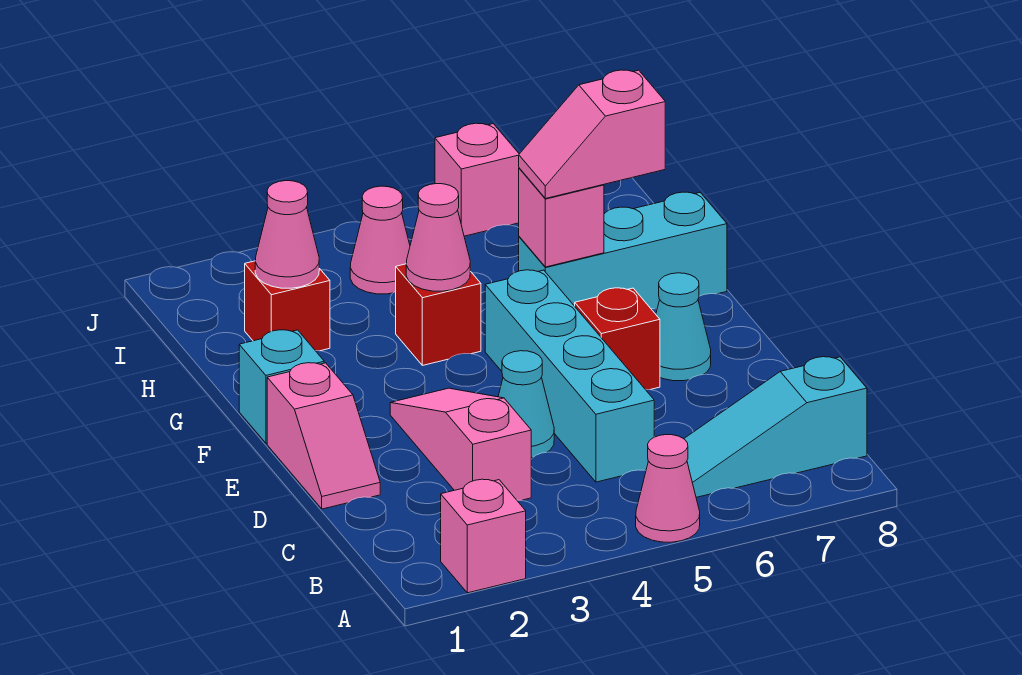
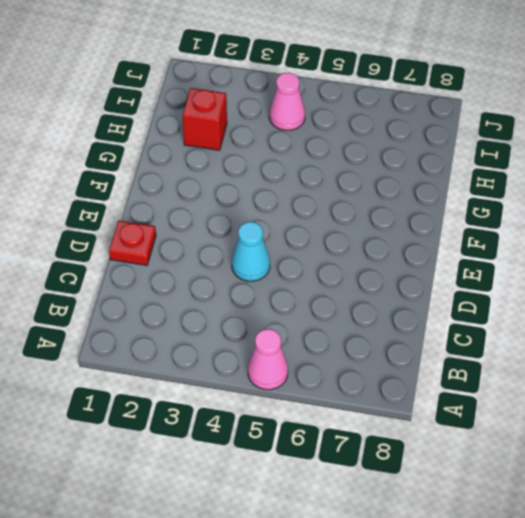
red 1x1 plate [109,221,156,265] -> pink 1x2 slope [267,363,380,509]
none -> pink 1x1 brick [441,479,526,593]
none -> cyan 1x3 slope [684,357,867,497]
none -> pink 1x3 slope [390,388,531,500]

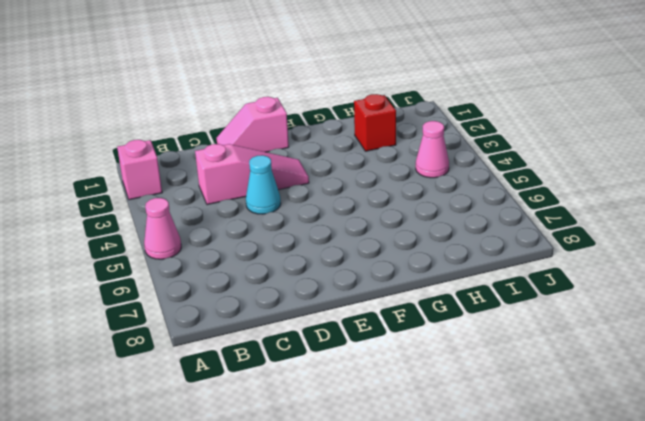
none -> cyan 1x3 slope [684,357,867,497]
none -> cyan 1x4 brick [485,270,654,482]
none -> red 1x1 brick [575,288,660,390]

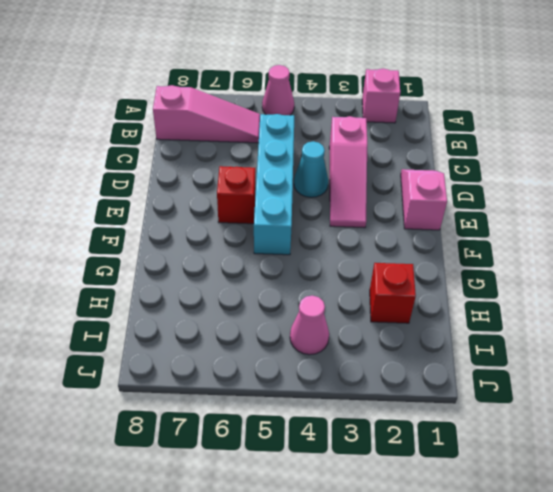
pink 1x3 slope [153,85,260,143] -> cyan 1x3 slope [684,357,867,497]
none -> cyan 1x1 cone [656,273,711,381]
none -> cyan 1x1 brick [239,330,324,443]
none -> red 1x1 brick [396,264,481,365]

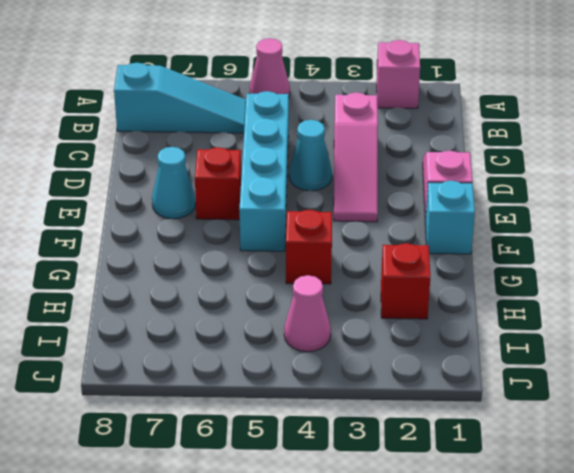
none -> cyan 1x3 brick [519,192,727,309]
none -> pink 1x1 brick [435,123,519,236]
none -> pink 1x1 cone [406,184,470,291]

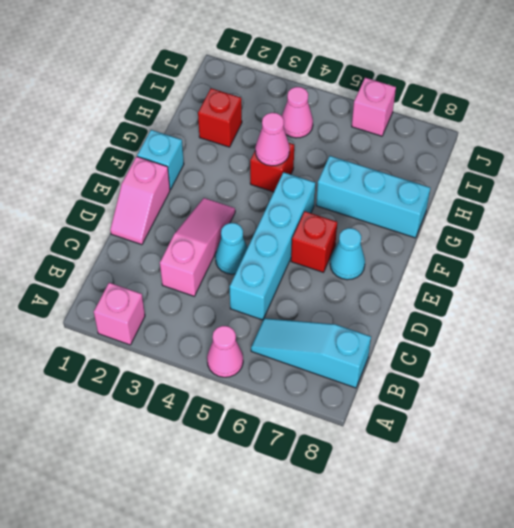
none -> pink 1x1 brick [519,168,604,267]
none -> pink 1x1 cone [255,181,319,288]
none -> pink 1x2 slope [519,70,665,199]

